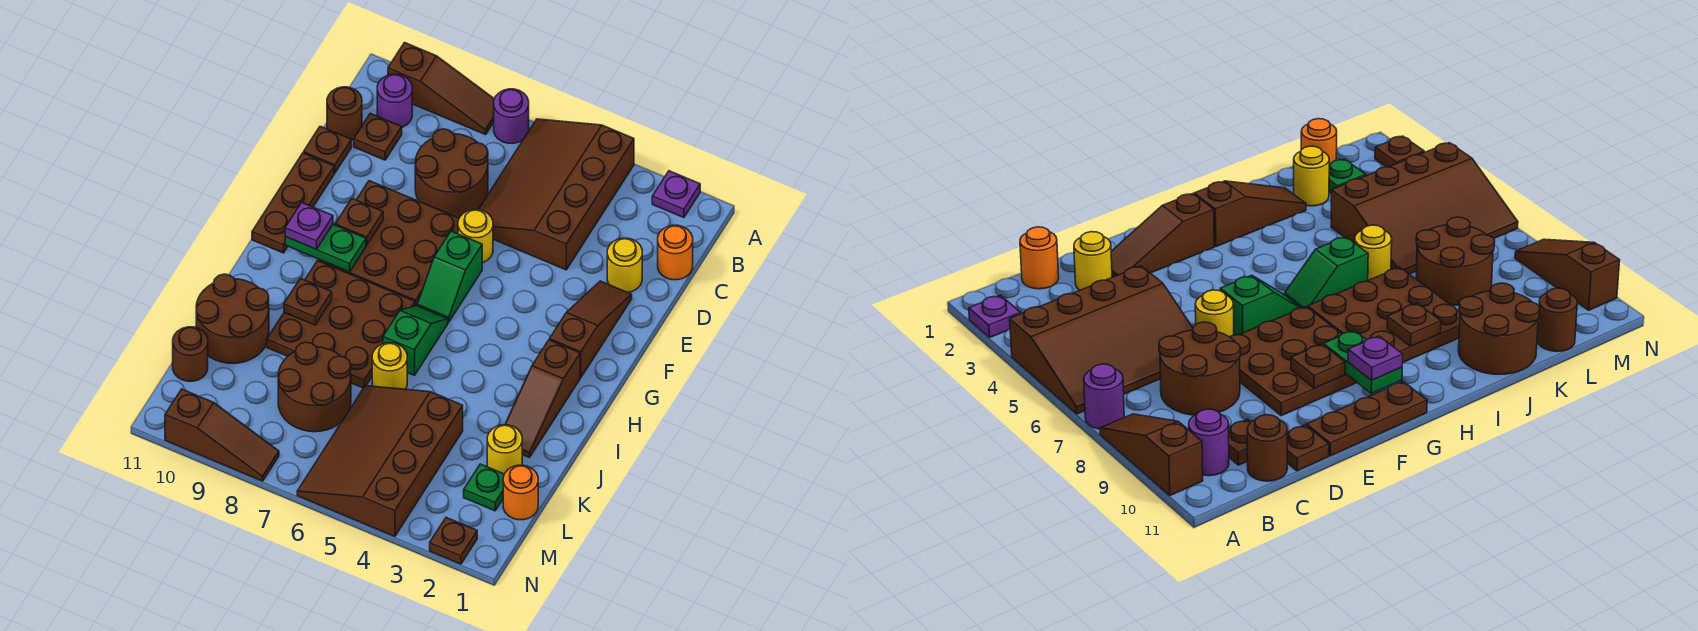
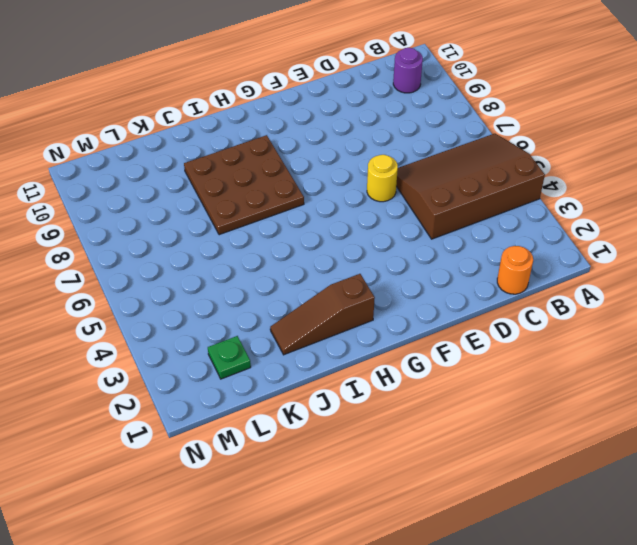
none -> purple 1x1 plate [652,171,700,218]
none -> purple 1x1 round brick [494,89,529,143]
none -> brown 1x3 slope [388,43,494,135]
none -> brown 2x2 round brick [415,129,488,218]

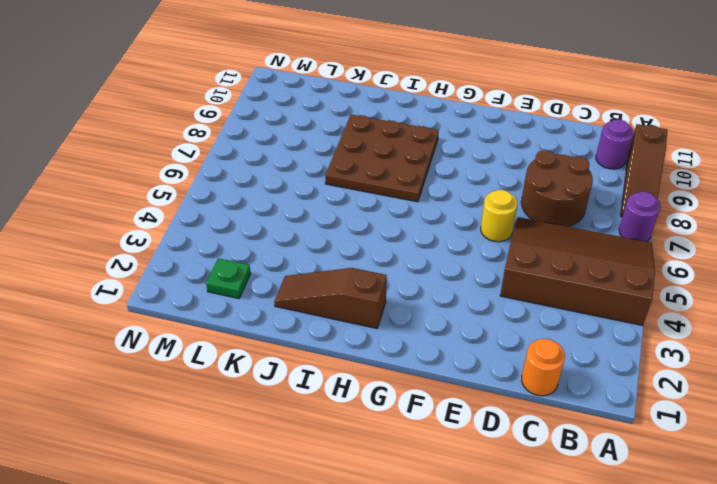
none -> purple 1x1 plate [652,171,700,218]
none -> brown 1x1 plate [354,113,402,160]
none -> brown 1x1 round brick [327,87,362,140]
none -> yellow 1x1 round brick [607,238,642,292]

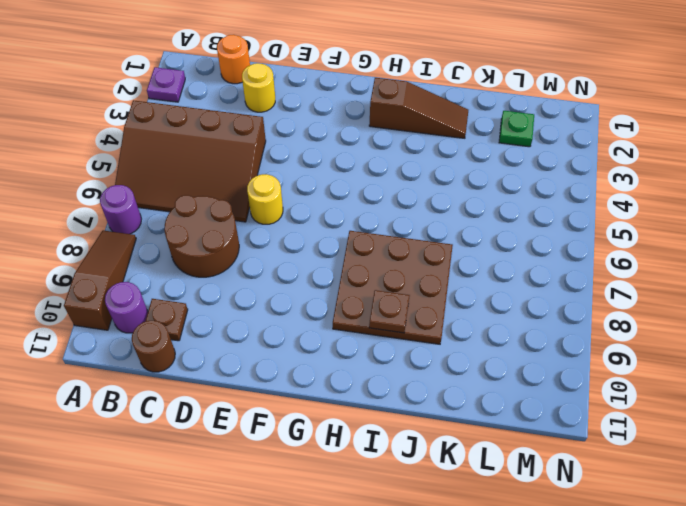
none -> brown 1x1 plate [304,126,351,173]
none -> brown 1x3 slope [550,281,632,378]
none -> brown 3x3 plate [318,181,459,306]
none -> brown 1x3 plate [252,153,334,253]

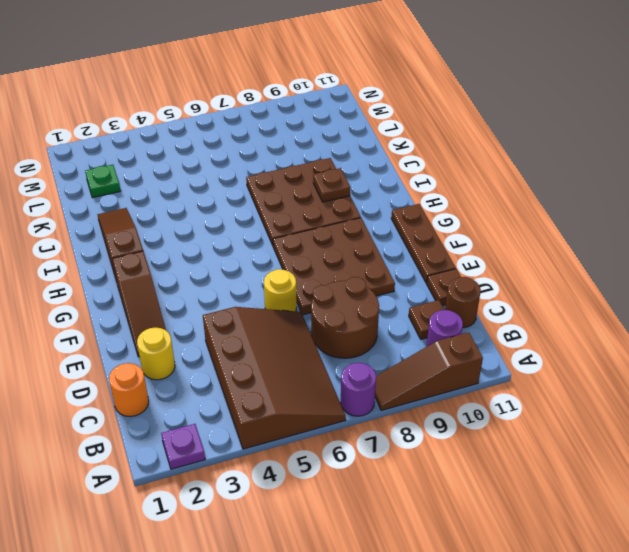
none -> green 1x2 slope [417,231,482,322]
none -> green 1x2 slope [383,306,448,376]
none -> yellow 1x1 round brick [372,343,407,389]
none -> brown 2x2 round brick [196,274,269,363]

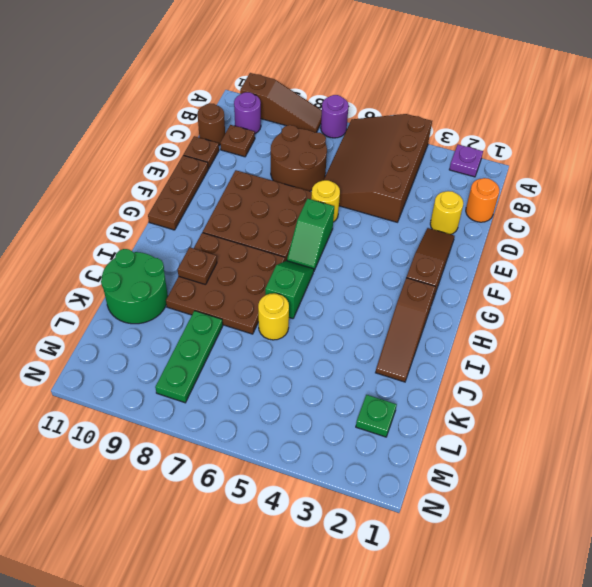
green 2x2 round brick [101,249,168,324] -> brown 2x2 round brick [196,274,269,363]
green 1x3 plate [155,311,223,403] -> brown 2x2 round brick [278,342,351,432]
none -> yellow 1x1 round brick [487,425,522,474]
none -> brown 3x4 slope [297,386,463,537]
none -> orange 1x1 round brick [503,465,538,520]
none -> brown 1x1 round brick [173,327,208,381]

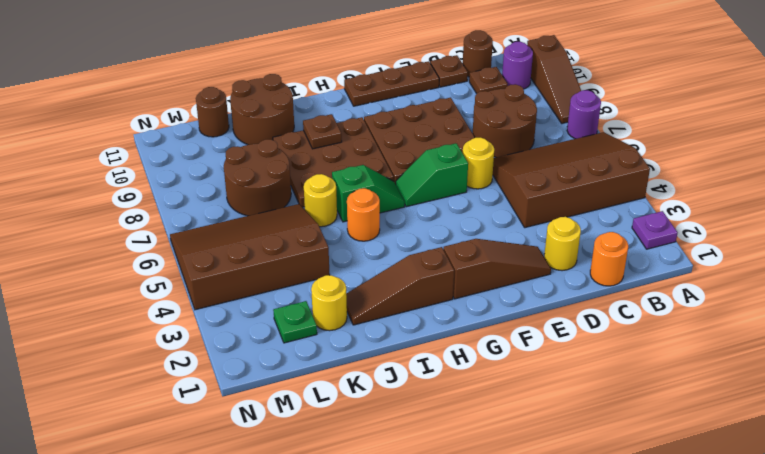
orange 1x1 round brick [347,188,380,241] -> orange 1x1 round brick moved to [503,465,538,520]
none -> brown 1x1 plate [430,518,477,564]
none -> brown 1x3 slope [165,389,279,481]
none -> brown 1x1 plate [335,199,383,245]
none -> green 1x2 plate [285,225,366,272]

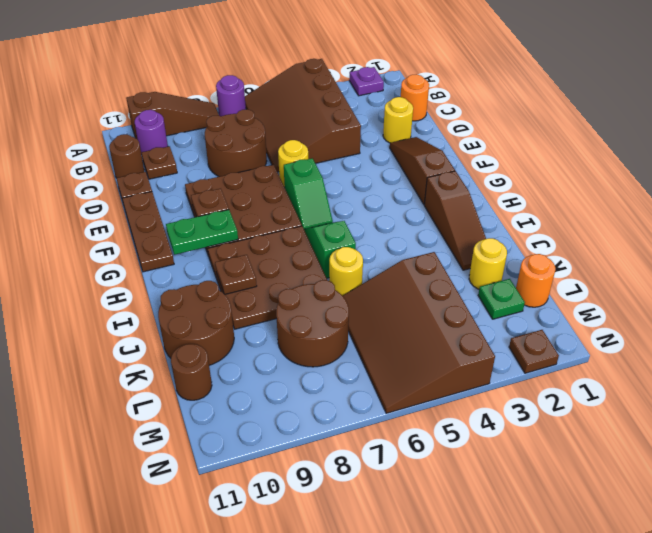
none -> brown 1x3 slope [165,389,279,481]
none -> purple 1x1 plate [285,203,333,249]

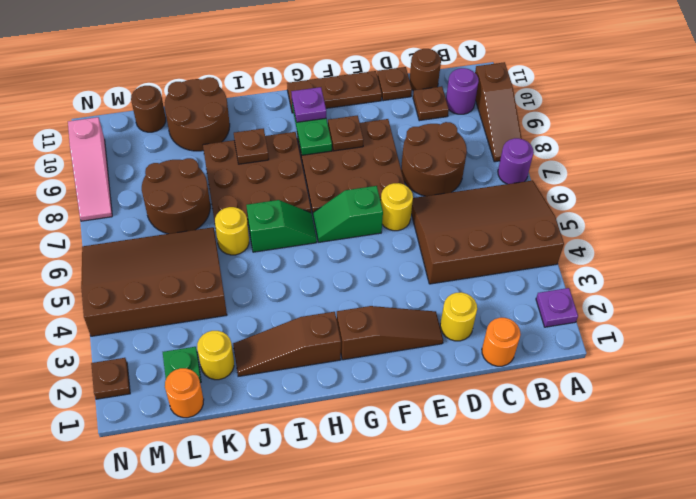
pink 1x3 slope [68,117,112,221] -> brown 1x3 slope [165,389,279,481]

